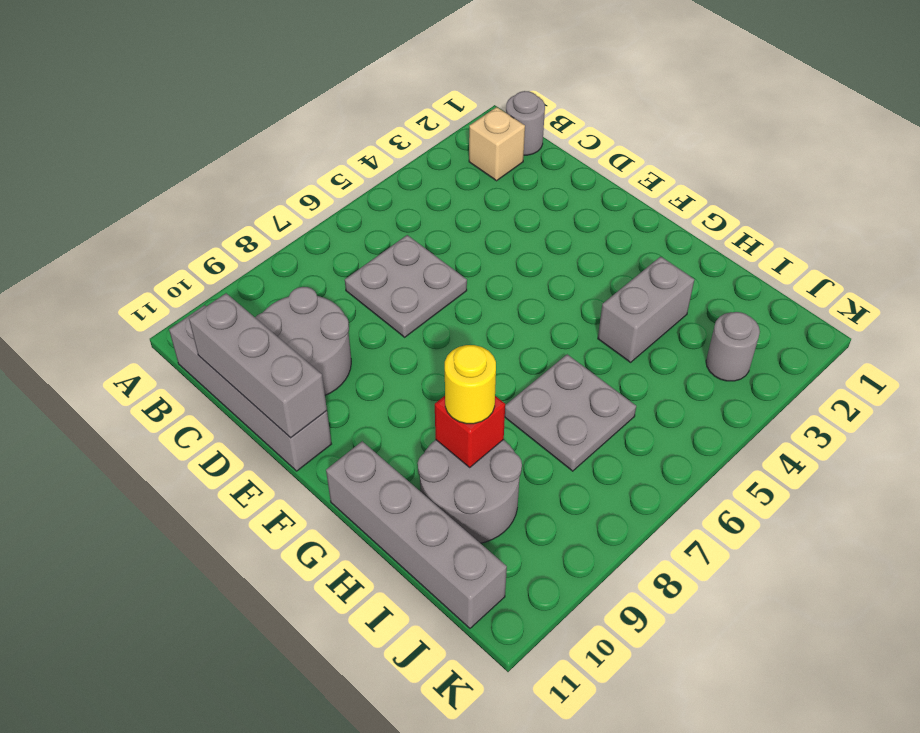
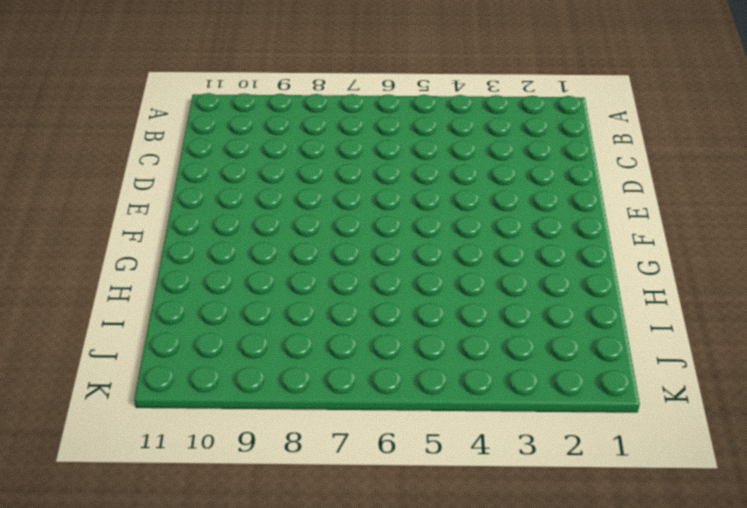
none -> grey 1x1 round brick [506,91,545,155]
none -> tan 1x1 brick [469,107,525,181]
none -> grey 1x4 brick [169,305,331,471]

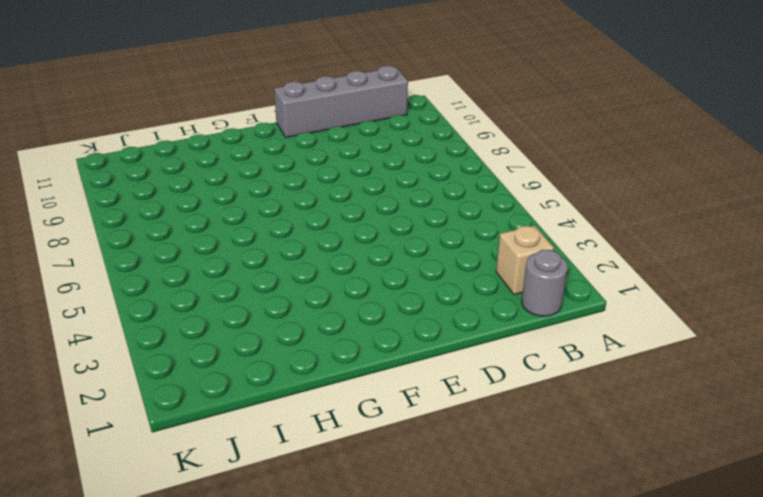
none -> grey 2x2 plate [345,235,467,337]
none -> grey 2x2 round brick [255,287,351,395]
none -> grey 1x4 brick [326,441,507,628]

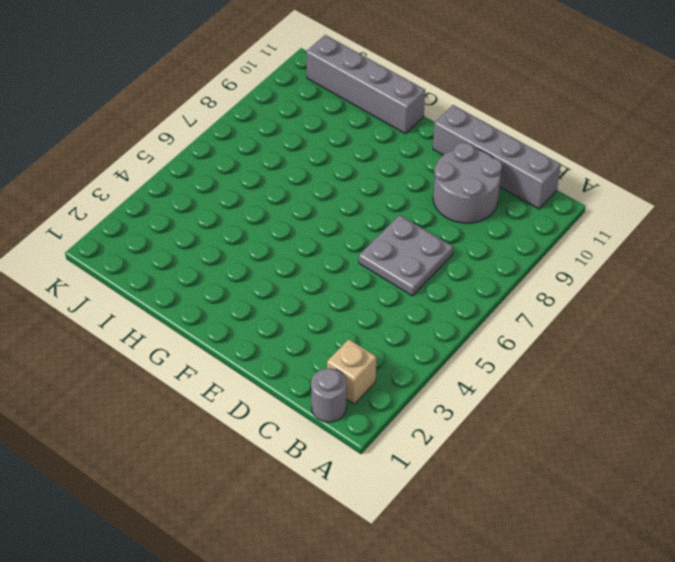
none -> grey 1x2 brick [598,257,694,362]
none -> grey 2x2 plate [505,354,636,471]
none -> grey 2x2 round brick [418,440,522,543]

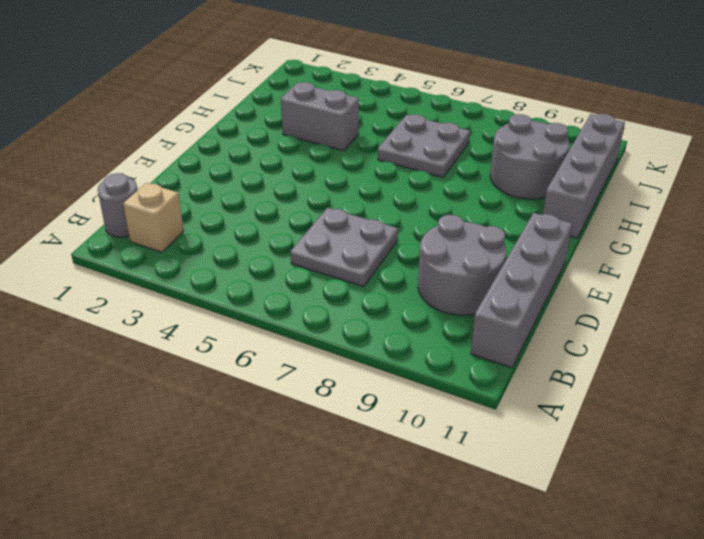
none -> grey 1x1 round brick [706,312,760,381]
none -> grey 1x3 brick [189,293,327,438]
none -> red 1x1 brick [435,396,505,467]

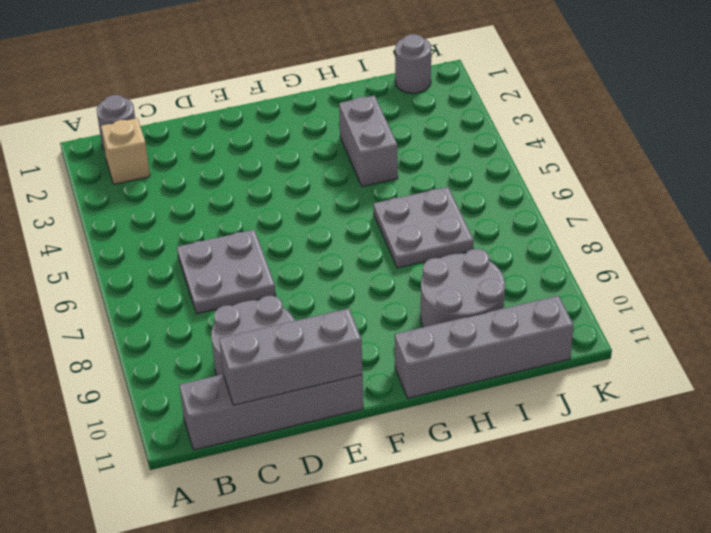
grey 1x1 round brick [395,34,431,94] -> grey 1x1 round brick moved to [706,312,760,381]
none -> red 1x1 brick [435,396,505,467]
none -> yellow 1x1 round brick [445,345,496,424]

